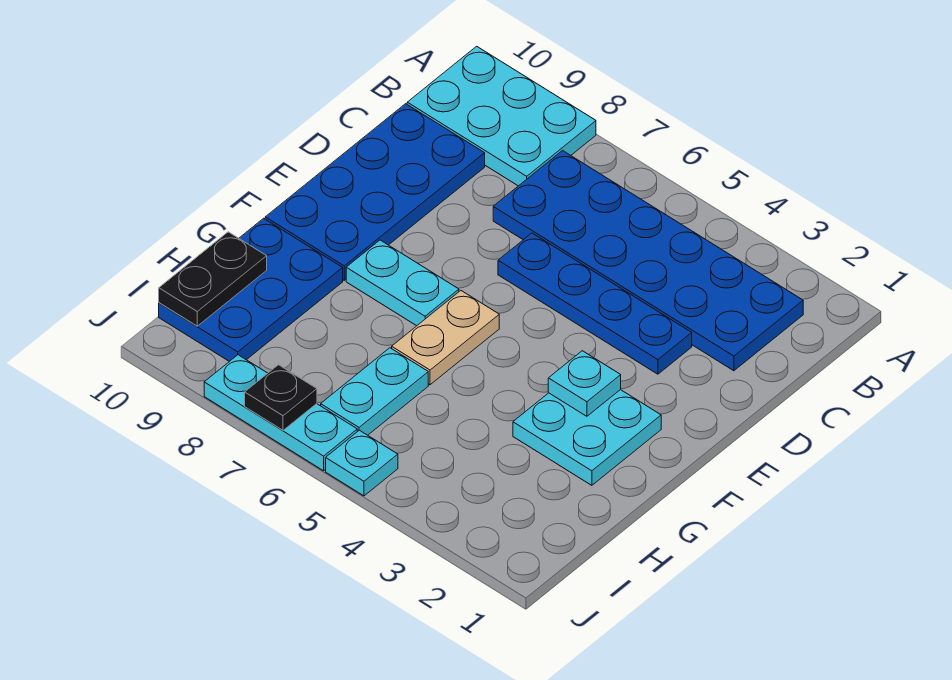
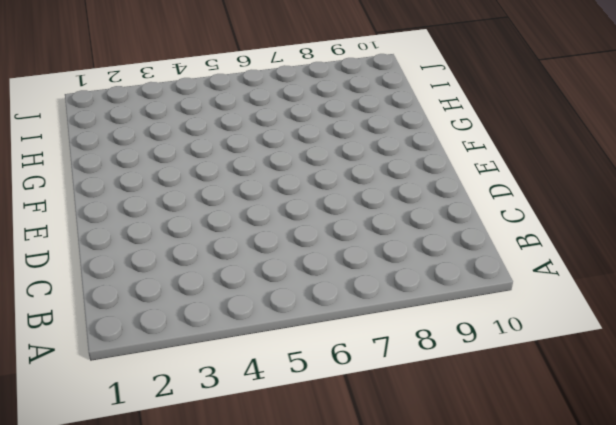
none -> cyan 2x3 plate [407,46,596,186]
none -> blue 2x6 plate [493,151,803,371]
none -> blue 2x4 plate [265,104,485,280]

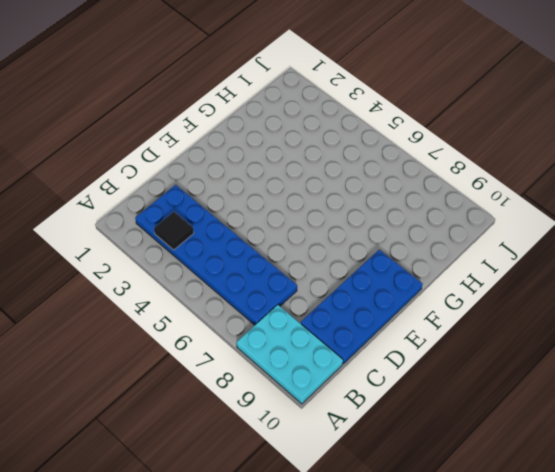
black 1x1 tile [154,212,194,250] -> none
none -> blue 1x4 plate [498,233,692,374]
none -> cyan 2x2 plate [513,390,661,485]
none -> tan 1x2 plate [392,291,499,385]

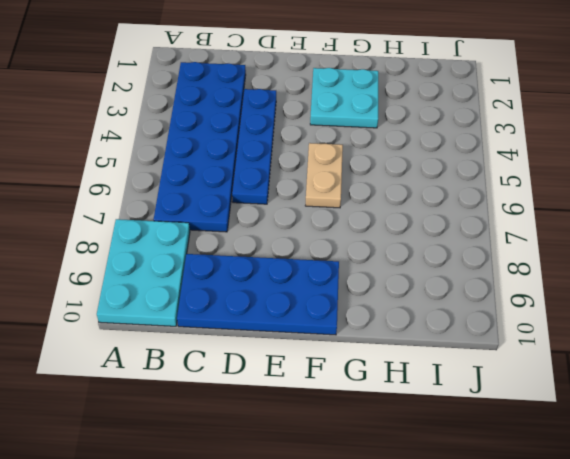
tan 1x2 plate [305,143,343,208] -> tan 1x2 plate turned to [392,291,499,385]
none -> cyan 1x2 plate [346,240,459,326]
none -> blue 2x3 plate [159,218,343,362]
none -> cyan 1x2 plate [321,348,428,435]

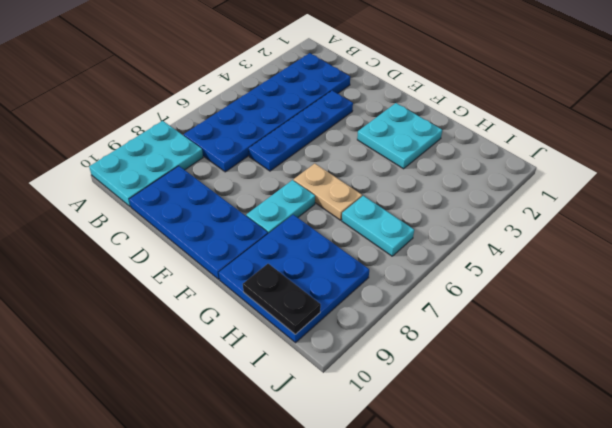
blue 3x3 plate [219,215,369,343] -> blue 2x3 plate [159,218,343,362]
none -> cyan 1x1 plate [326,430,398,496]
none -> cyan 1x3 plate [204,355,357,471]
none -> cyan 1x1 plate [548,351,621,416]

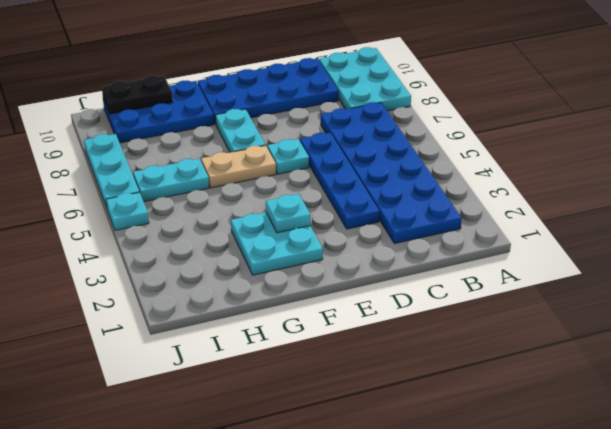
cyan 1x1 plate [268,139,309,174] -> none
none -> black 1x1 plate [245,365,317,430]

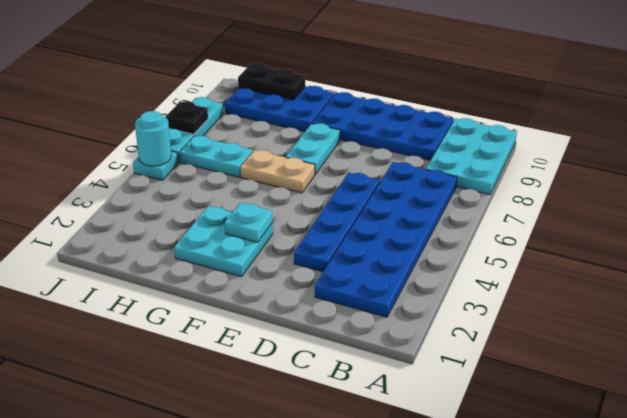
cyan 1x1 round brick [135,111,171,166] -> none

